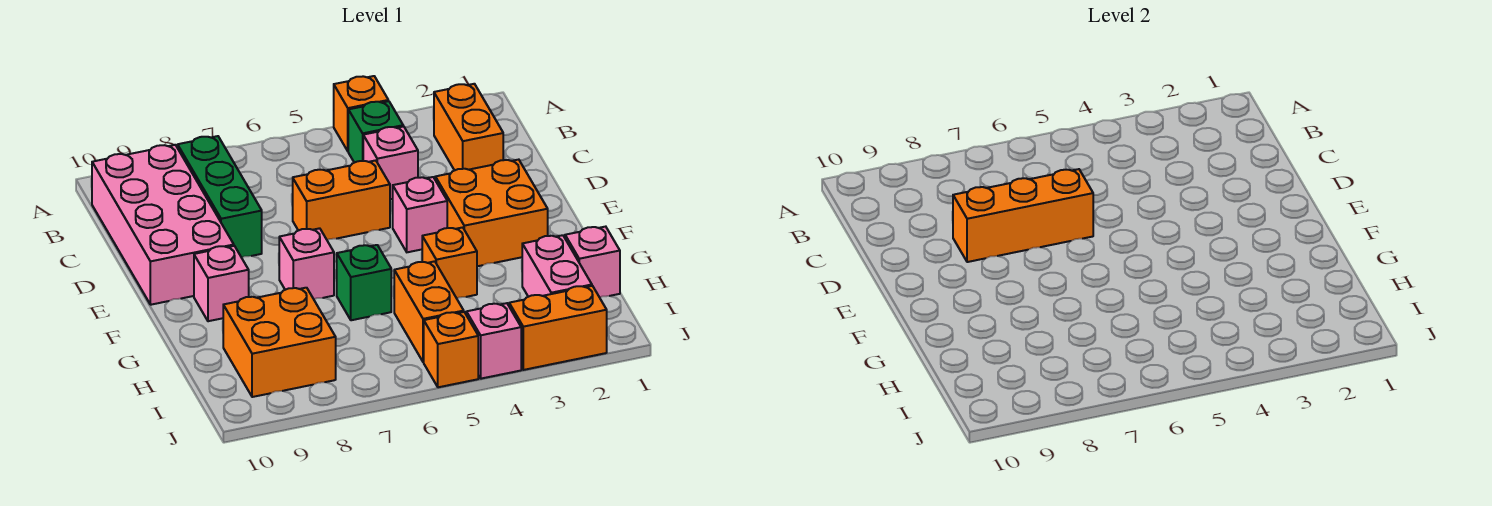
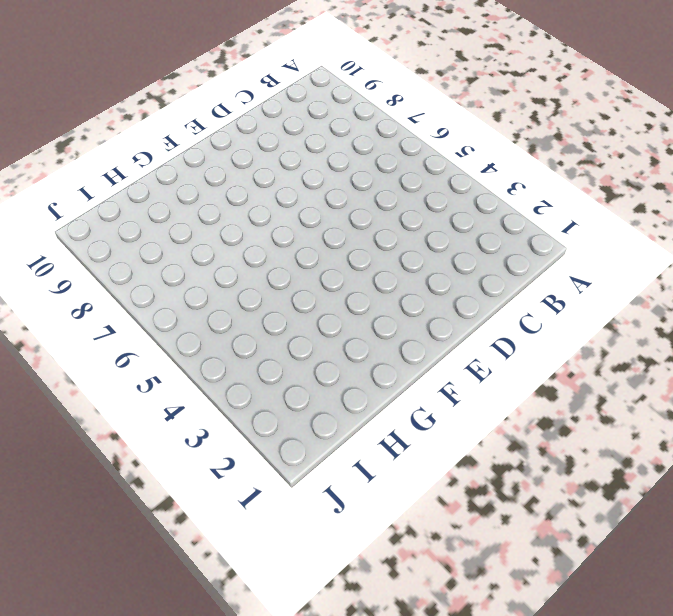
none -> orange 1x1 brick [334,76,388,151]
none -> orange 1x2 brick [434,84,503,170]
none -> green 1x1 brick [348,101,403,163]

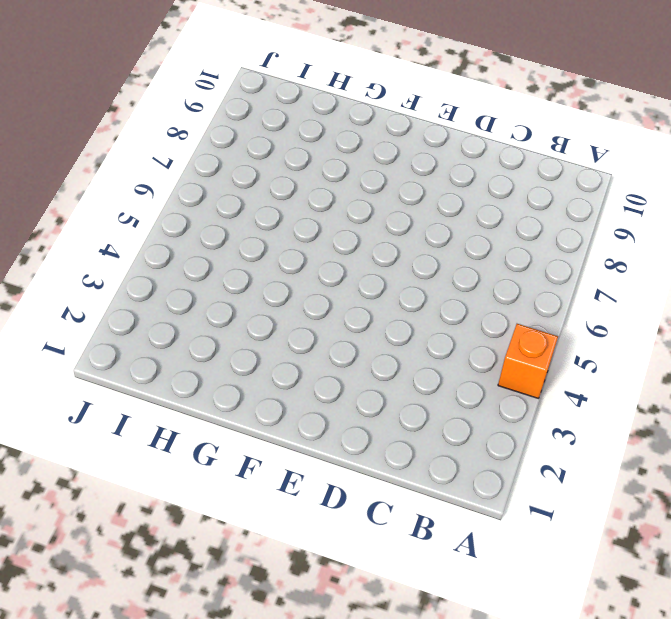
none -> orange 1x2 brick [434,84,503,170]
none -> green 1x1 brick [348,101,403,163]
none -> green 1x3 brick [178,136,262,258]

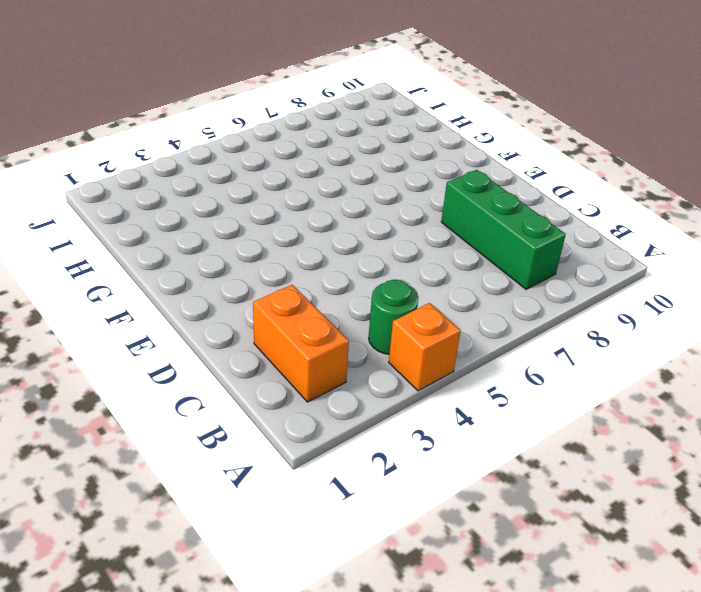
green 1x1 round brick [369,280,418,354] -> green 1x1 brick [348,101,403,163]
none -> pink 2x4 brick [92,145,234,305]
none -> pink 1x1 brick [363,126,418,199]
none -> orange 1x2 brick [293,160,390,240]

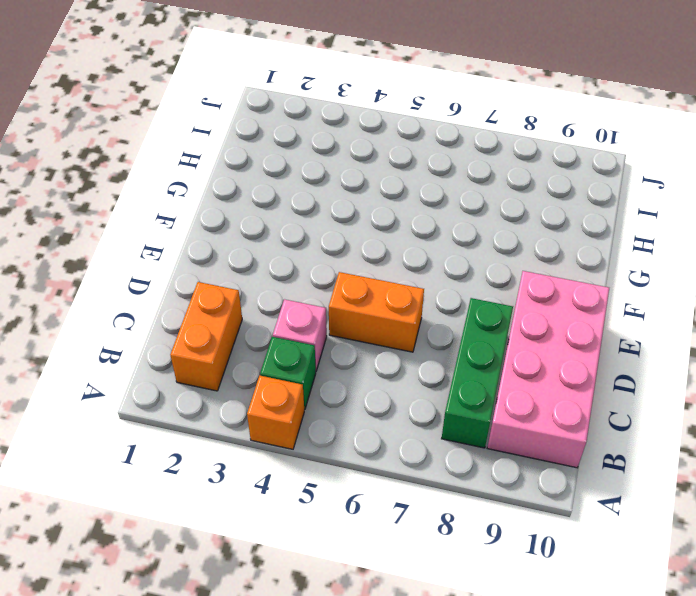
none -> orange 2x2 brick [435,160,548,266]
none -> pink 1x1 brick [393,177,447,252]
none -> pink 1x1 brick [279,228,334,299]

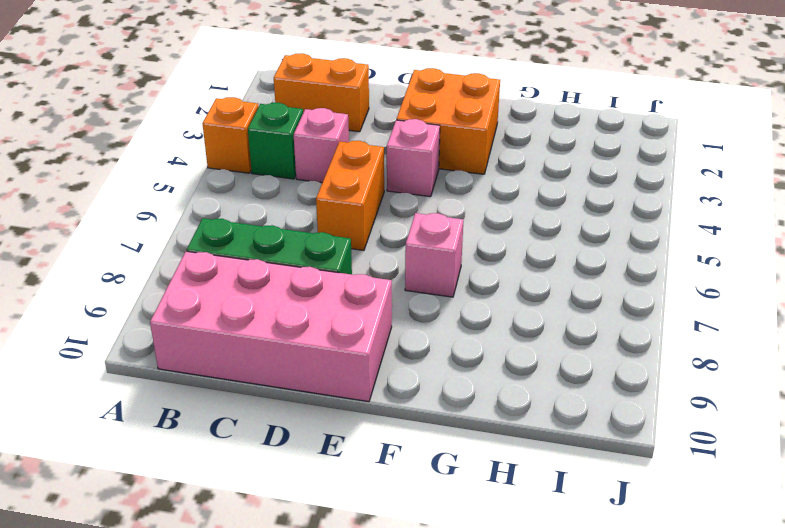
none -> pink 1x1 brick [194,246,249,321]
none -> orange 1x1 brick [422,227,477,298]
none -> green 1x1 brick [337,245,391,320]

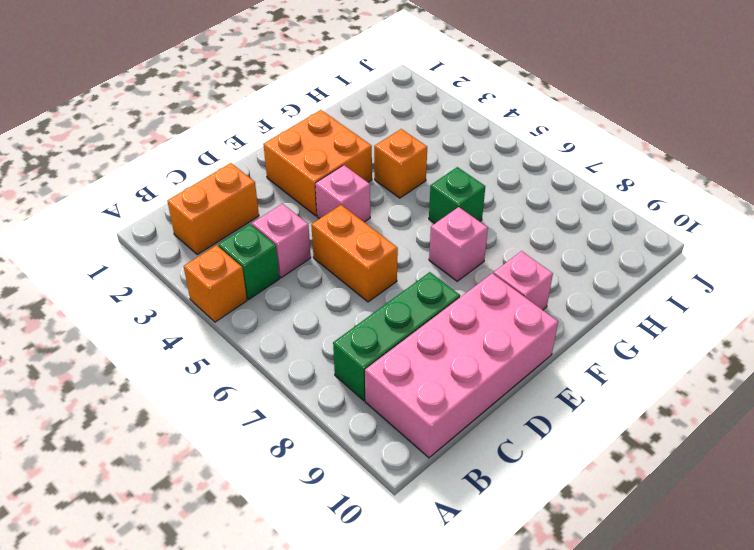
none -> pink 1x1 brick [565,227,620,297]
none -> pink 1x2 brick [522,235,592,297]
none -> orange 1x2 brick [394,261,464,362]

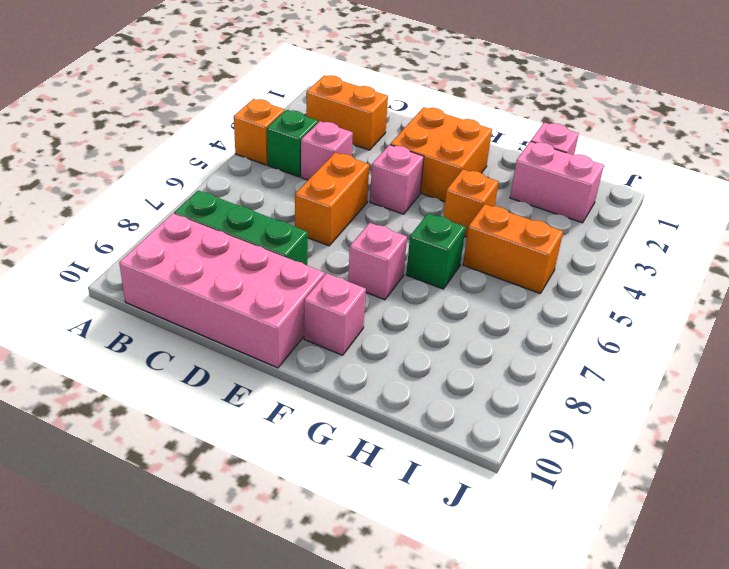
none -> orange 2x2 brick [223,288,336,397]
none -> orange 1x2 brick [509,286,607,370]
none -> pink 1x1 brick [466,303,521,379]

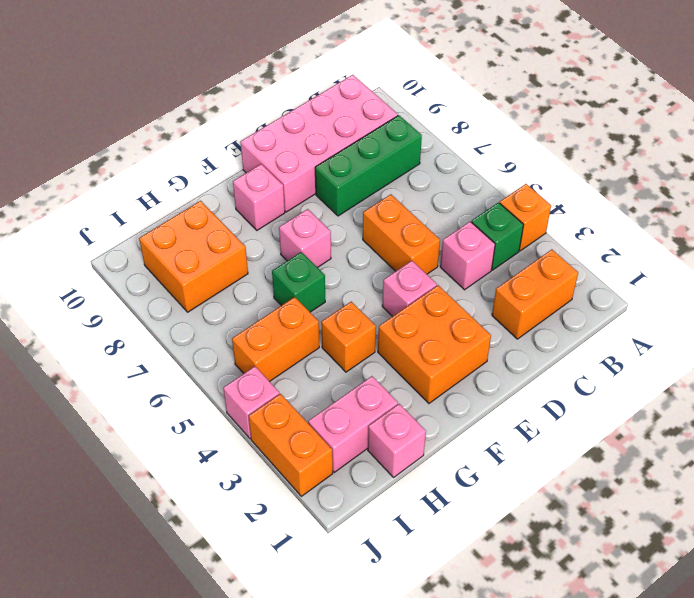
none -> orange 1x1 brick [424,312,478,387]
none -> orange 1x3 brick [953,169,1093,262]

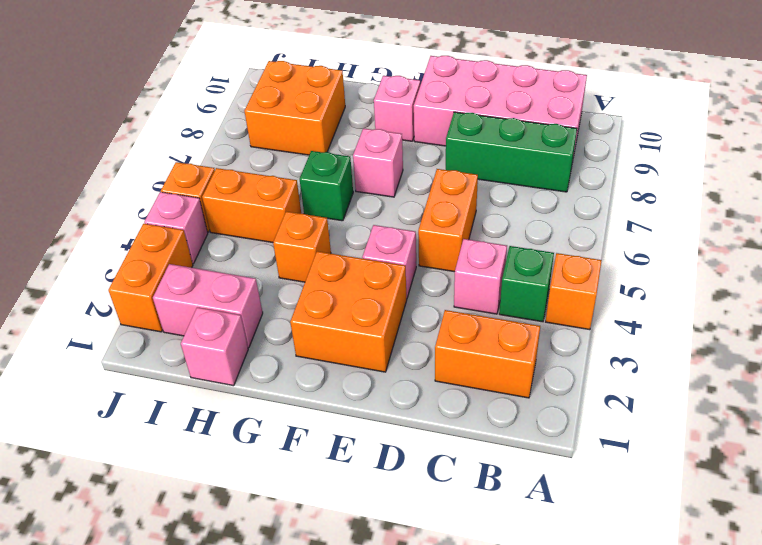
none -> orange 1x3 brick [953,169,1093,262]

